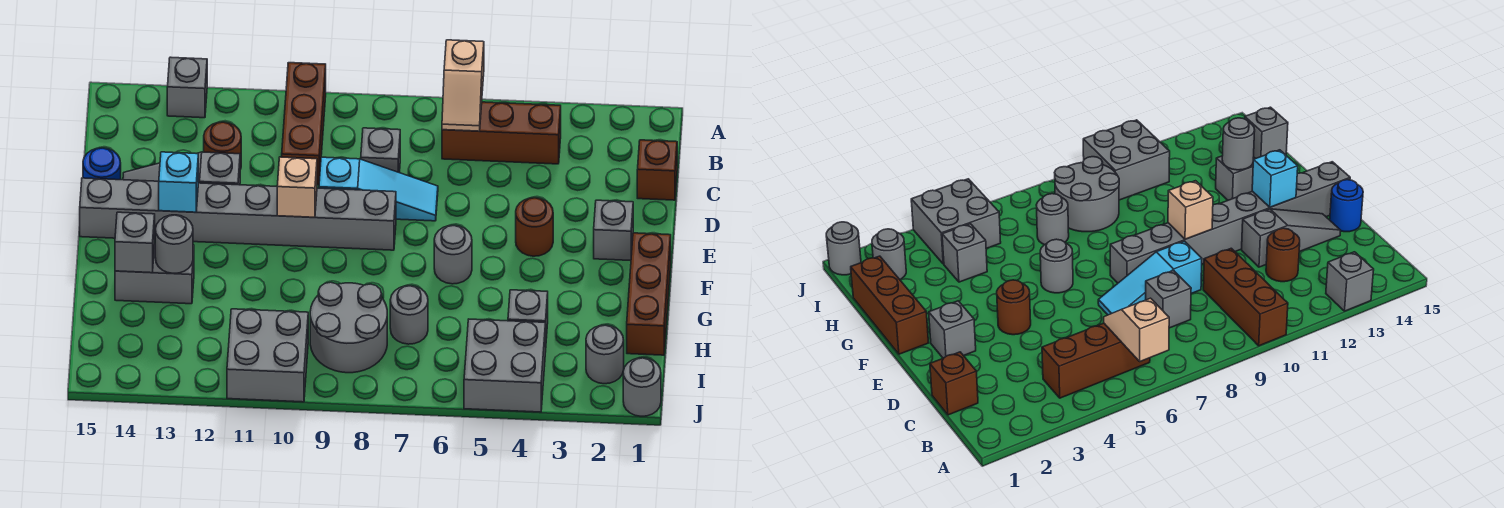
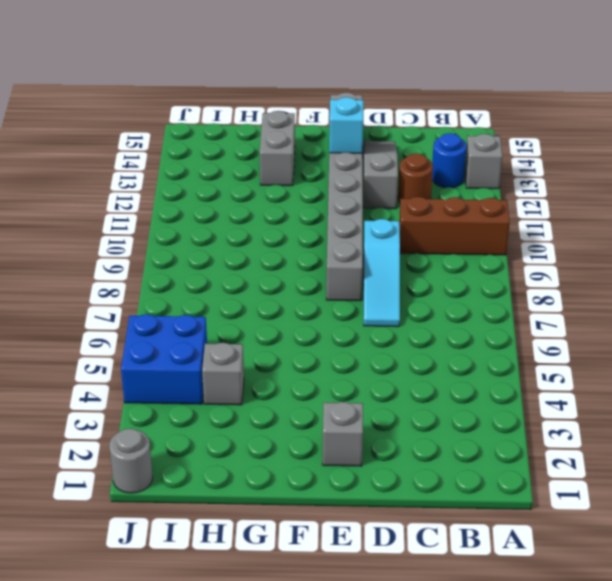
blue 1x1 round brick [432,133,467,188] -> blue 1x1 round brick moved to [83,148,121,180]
blue 2x2 brick [121,314,207,404] -> grey 2x2 brick [464,319,546,412]
none -> brown 1x3 brick [442,102,561,164]
none -> brown 1x1 brick [637,140,677,200]
none -> grey 1x1 brick [361,128,400,173]

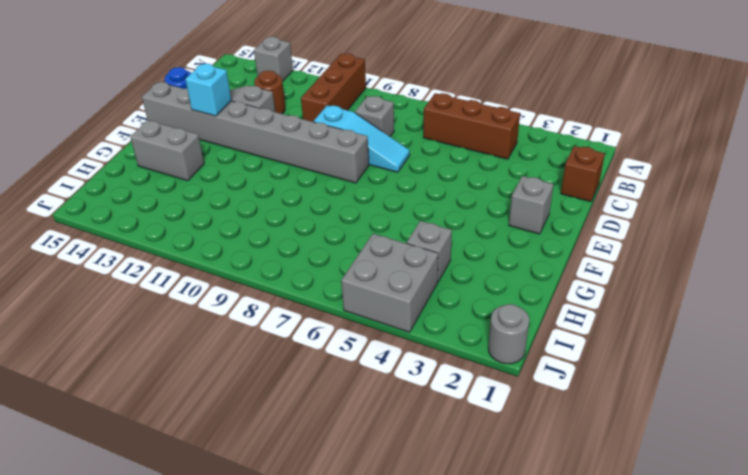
none -> brown 1x1 round brick [516,198,553,256]
none -> brown 1x3 brick [627,233,671,355]
none -> grey 1x1 round brick [434,225,472,284]

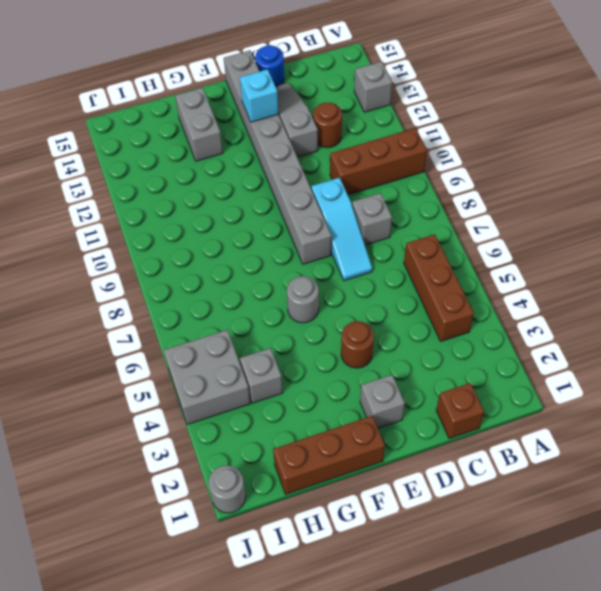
none -> grey 1x1 round brick [390,286,428,344]
none -> grey 2x2 round brick [310,282,387,373]
none -> grey 1x1 round brick [586,325,624,384]

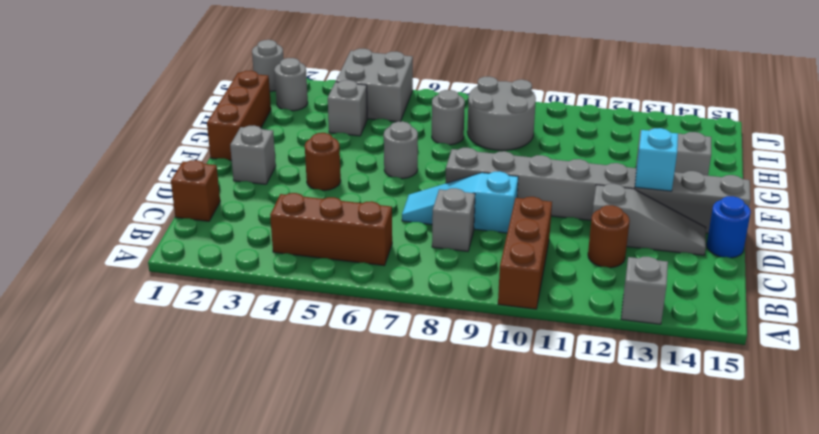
none -> grey 2x2 brick [227,309,308,402]
none -> tan 1x2 slope [442,40,484,131]
none -> tan 1x1 brick [277,157,317,217]

